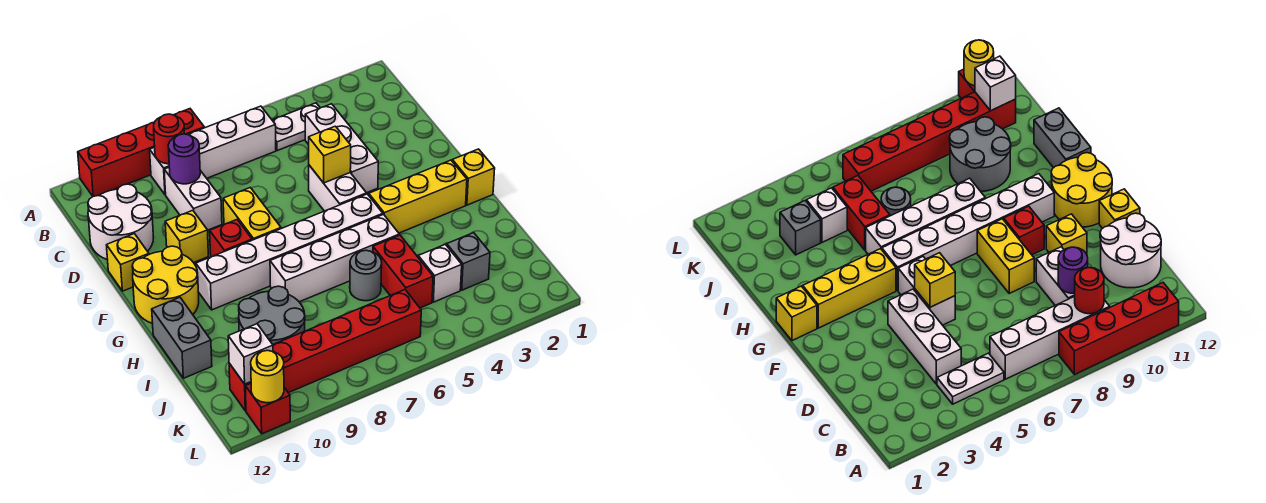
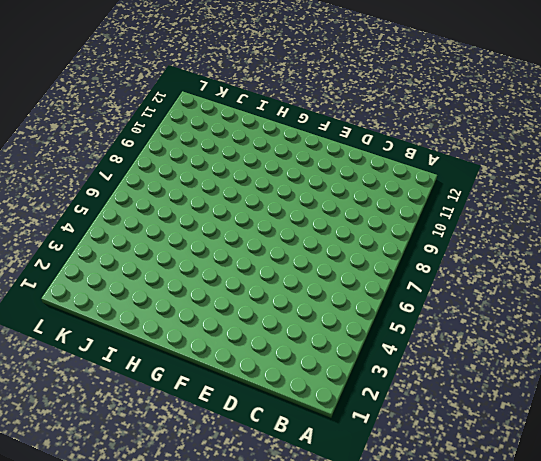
none -> red 1x4 brick [78,109,204,196]
none -> white 1x2 plate [272,103,320,150]
none -> white 1x4 brick [150,106,276,195]

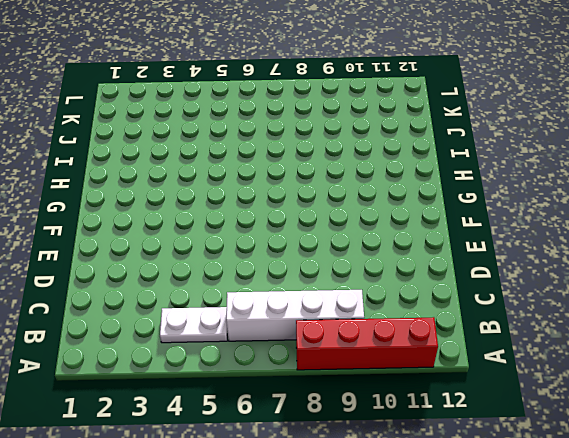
none -> white 1x3 brick [305,104,378,193]
none -> white 1x2 brick [164,167,222,230]
none -> white 2x2 round brick [88,184,154,260]

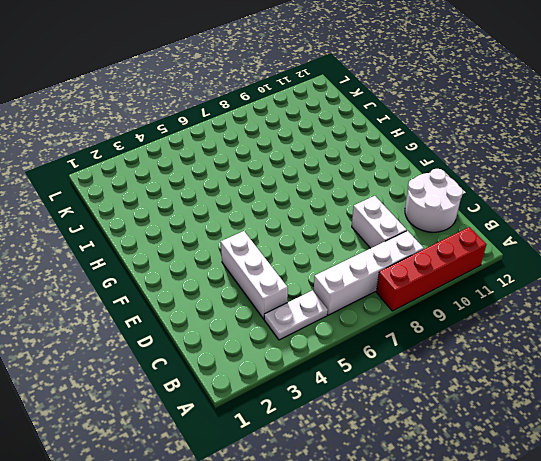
none -> white 1x2 brick [309,165,367,211]
none -> yellow 1x2 brick [223,188,281,240]
none -> yellow 1x1 brick [165,210,208,263]

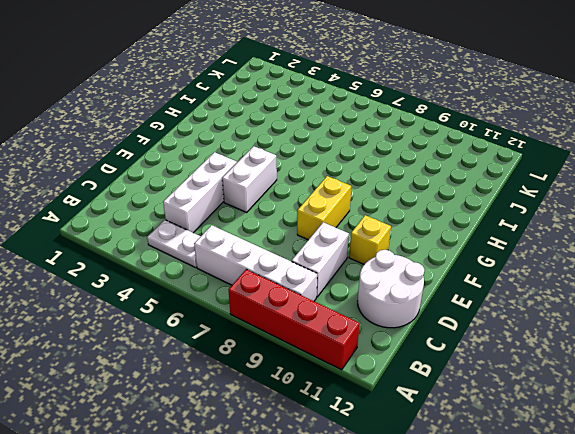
none -> yellow 1x1 brick [107,234,149,291]
none -> red 1x1 brick [210,220,252,257]
none -> yellow 2x2 round brick [132,246,199,324]

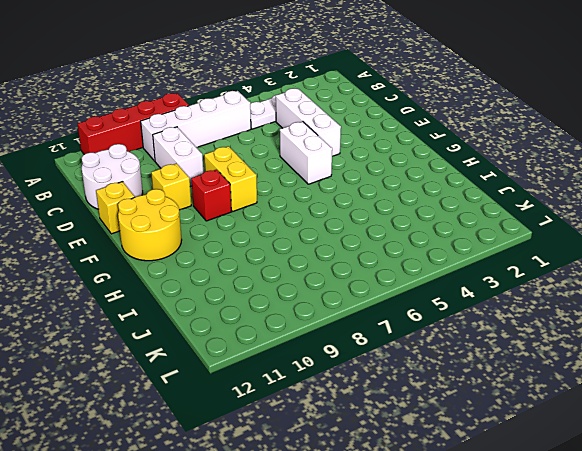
none -> yellow 1x1 brick [452,149,495,205]
none -> yellow 1x3 brick [369,160,467,233]
none -> white 1x6 brick [196,194,383,310]

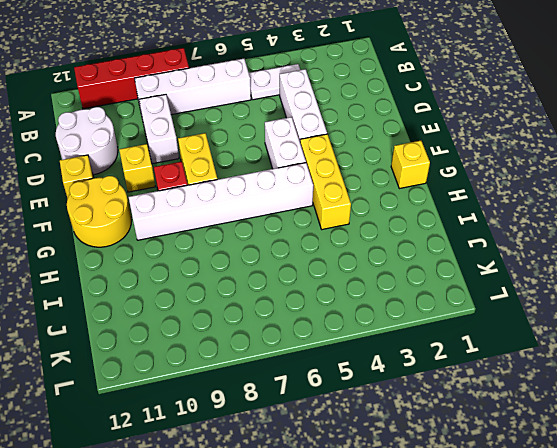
yellow 1x3 brick [300,134,351,230] -> yellow 1x3 brick turned to [369,160,467,233]
none -> white 1x4 brick [270,215,399,302]
none -> grey 1x2 brick [152,297,212,378]
none -> red 1x2 brick [373,235,433,308]

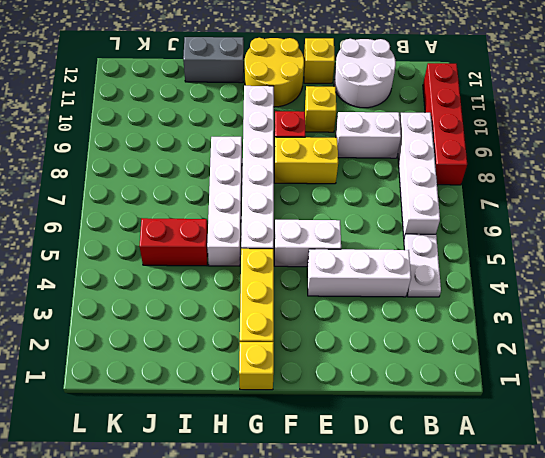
none -> grey 1x1 round brick [350,250,382,301]
none -> grey 2x2 round brick [239,286,305,344]
none -> grey 1x1 brick [447,233,490,290]

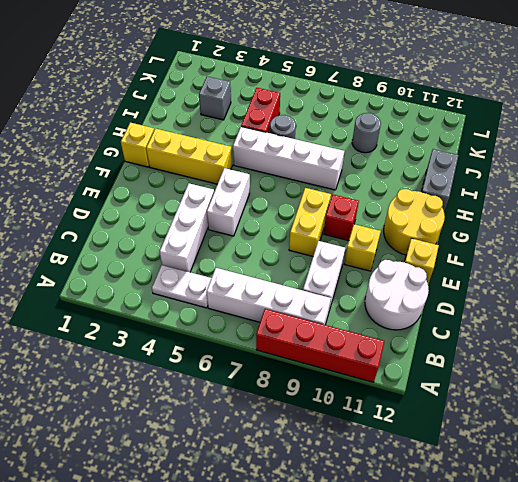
grey 1x1 round brick [352,113,381,153] -> grey 2x2 round brick [239,286,305,344]
none -> white 1x6 brick [196,194,383,310]
none -> white 1x1 brick [418,244,462,302]
none -> red 1x6 brick [229,290,421,411]

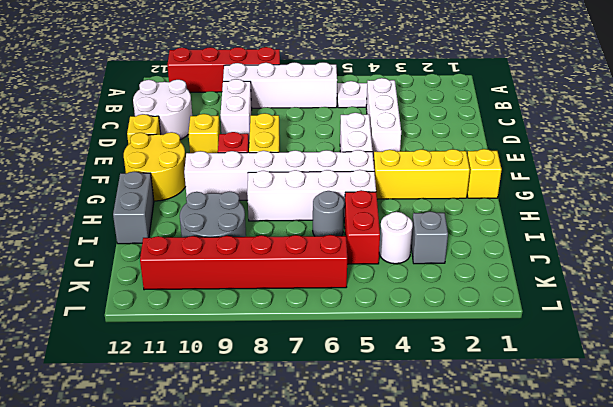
white 1x1 round brick [379,212,413,264] -> white 1x1 brick [418,244,462,302]
none -> red 1x1 brick [245,384,290,434]
none -> red 1x1 round brick [154,114,184,164]
none -> purple 1x1 round brick [168,134,200,184]

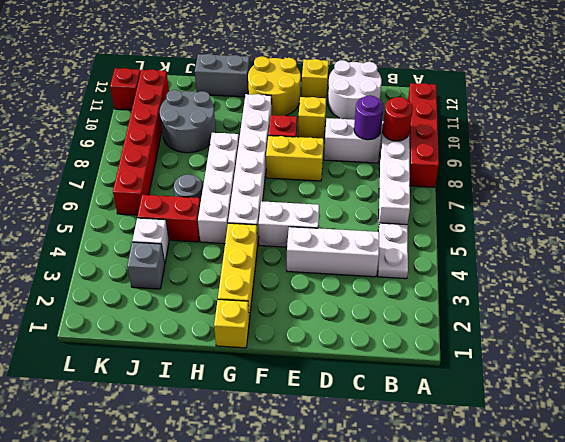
none -> yellow 1x1 brick [309,126,351,183]
none -> white 1x1 brick [228,324,273,384]
none -> yellow 1x1 round brick [251,350,284,403]

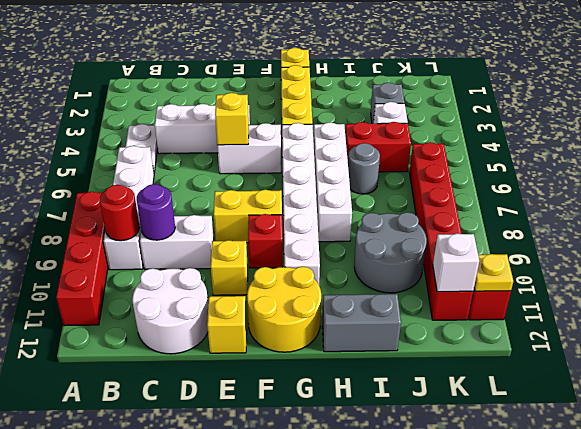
yellow 1x1 plate [474,254,513,291] -> yellow 1x1 round brick [251,350,284,403]

